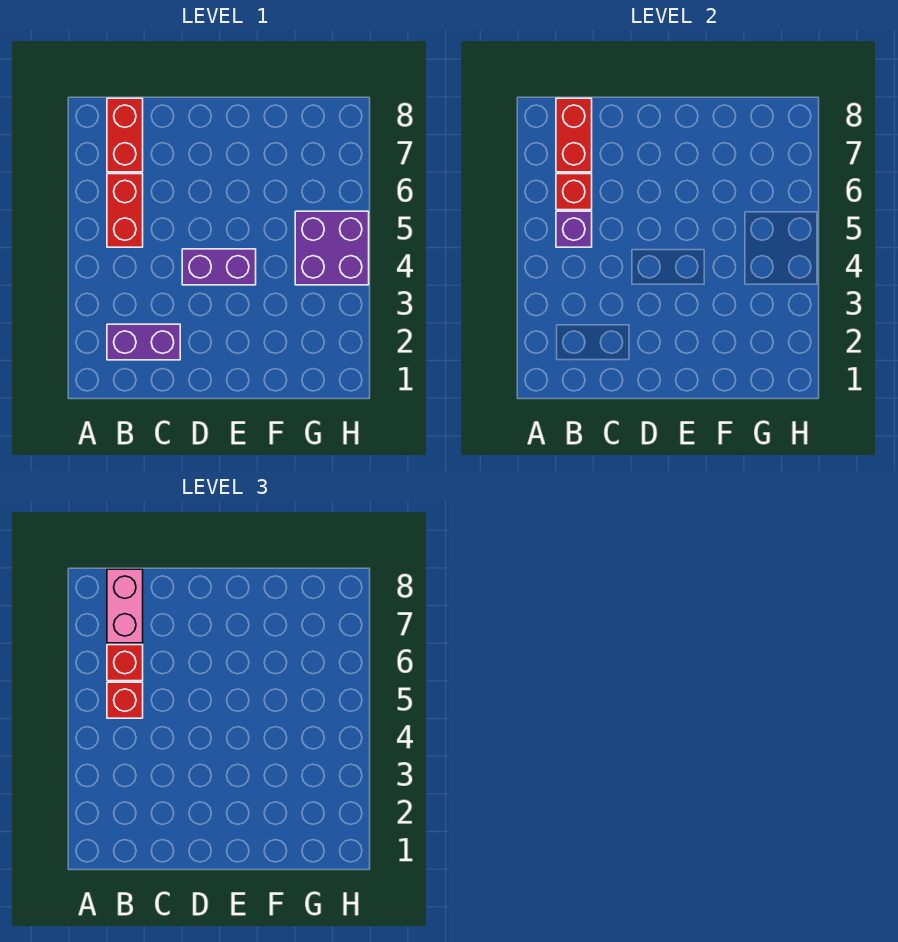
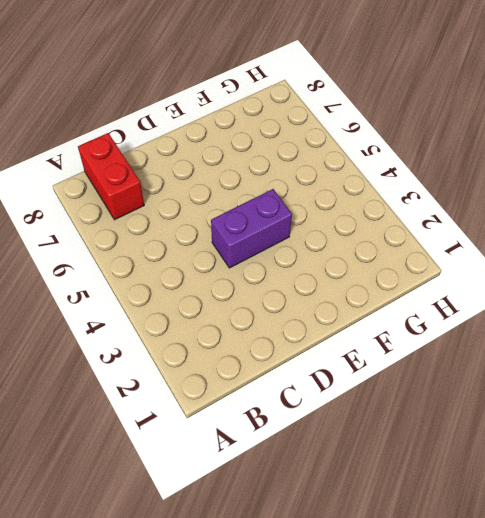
none -> purple 1x2 brick [107,324,180,360]
none -> red 1x2 brick [107,174,143,247]

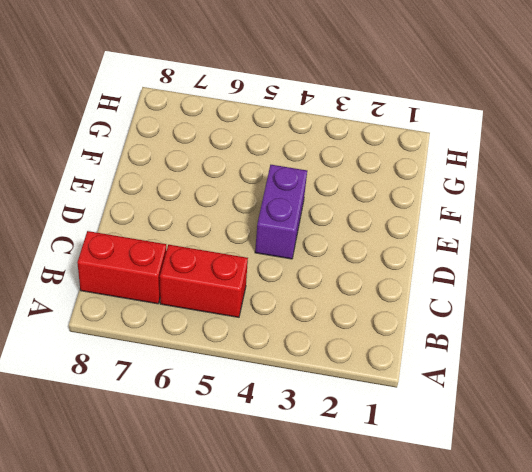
none -> purple 1x2 brick [107,324,180,360]
none -> purple 2x2 brick [295,211,369,285]

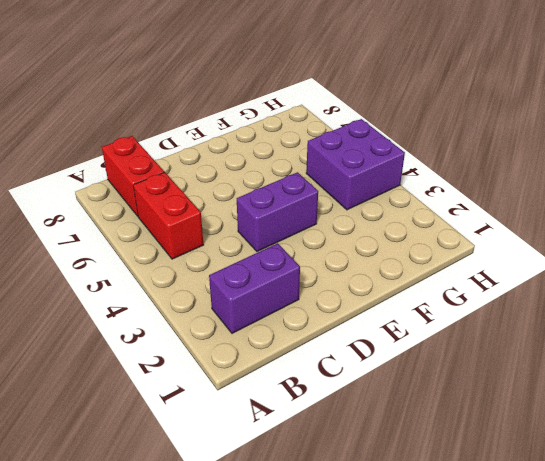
none -> purple 1x1 brick [556,211,592,247]
none -> red 1x1 brick [556,174,592,210]

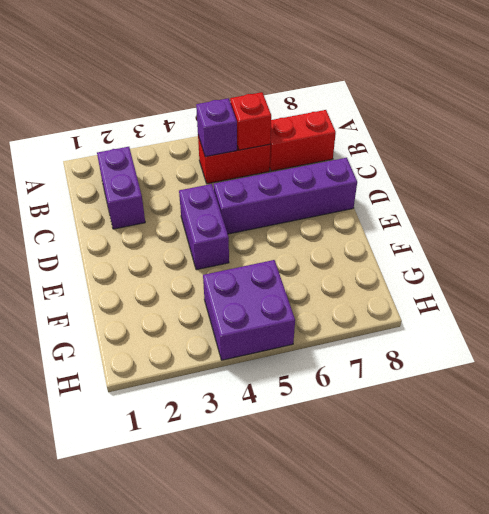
purple 1x4 brick [214,158,357,234] -> none
none -> red 1x2 brick [556,98,592,172]
none -> red 1x1 brick [107,682,143,718]

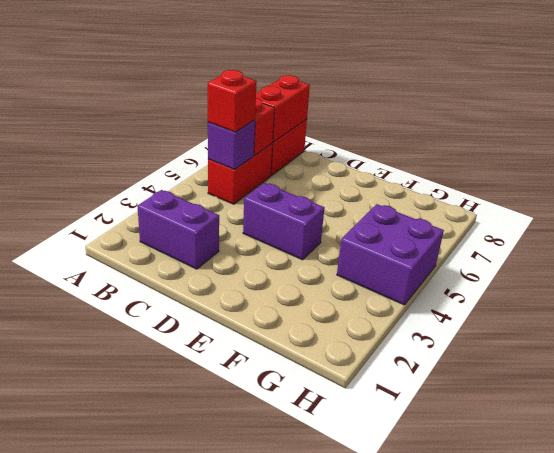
none -> red 1x1 brick [107,645,143,681]
none -> pink 1x2 brick [107,569,143,643]

